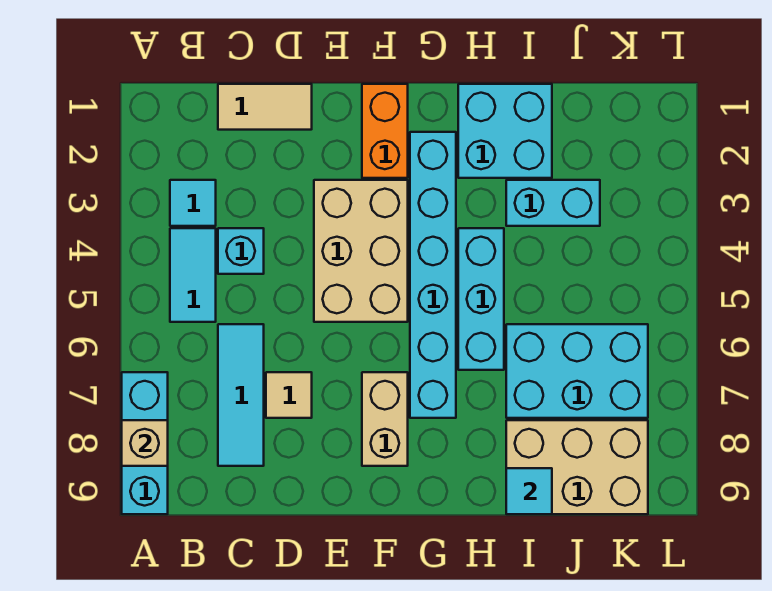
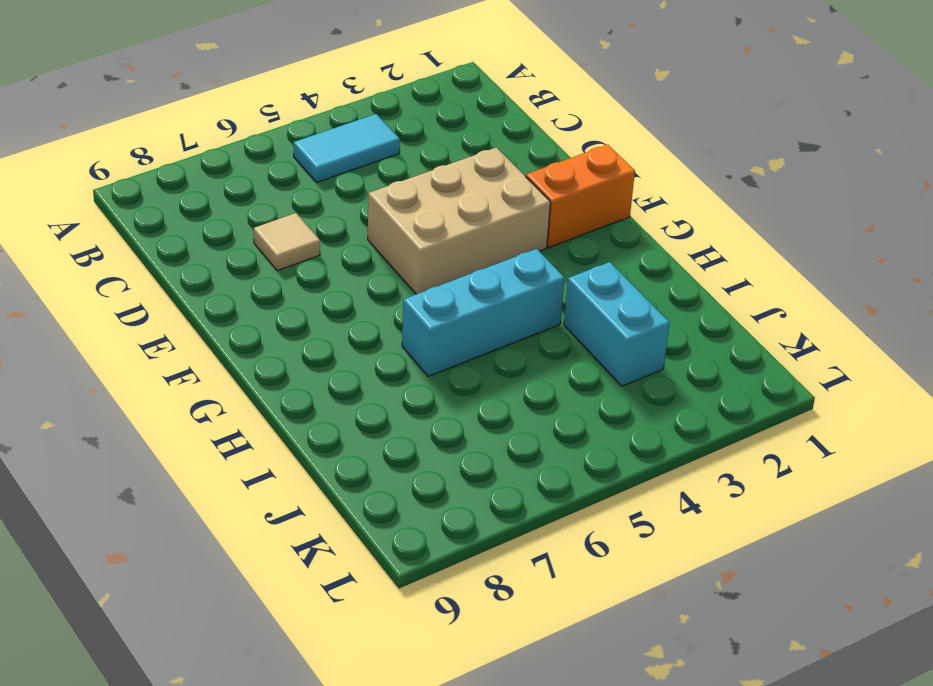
none -> cyan 1x3 brick [122,372,168,514]
none -> cyan 1x1 tile [170,180,216,226]
none -> tan 1x2 tile [218,84,312,130]

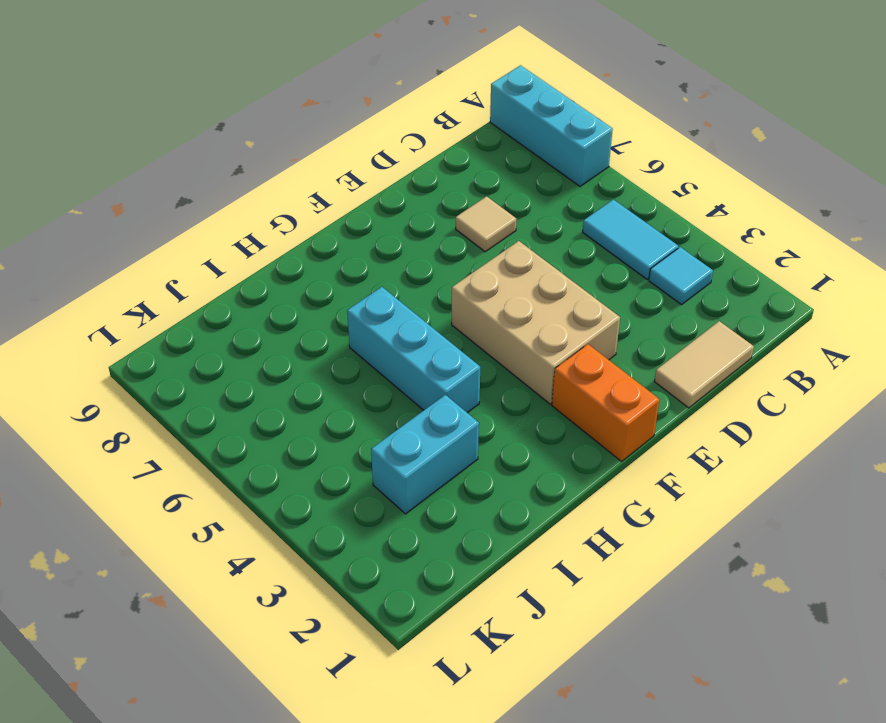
none -> cyan 1x1 brick [218,228,264,274]
none -> cyan 1x3 tile [218,324,264,466]
none -> tan 1x2 brick [362,372,408,466]

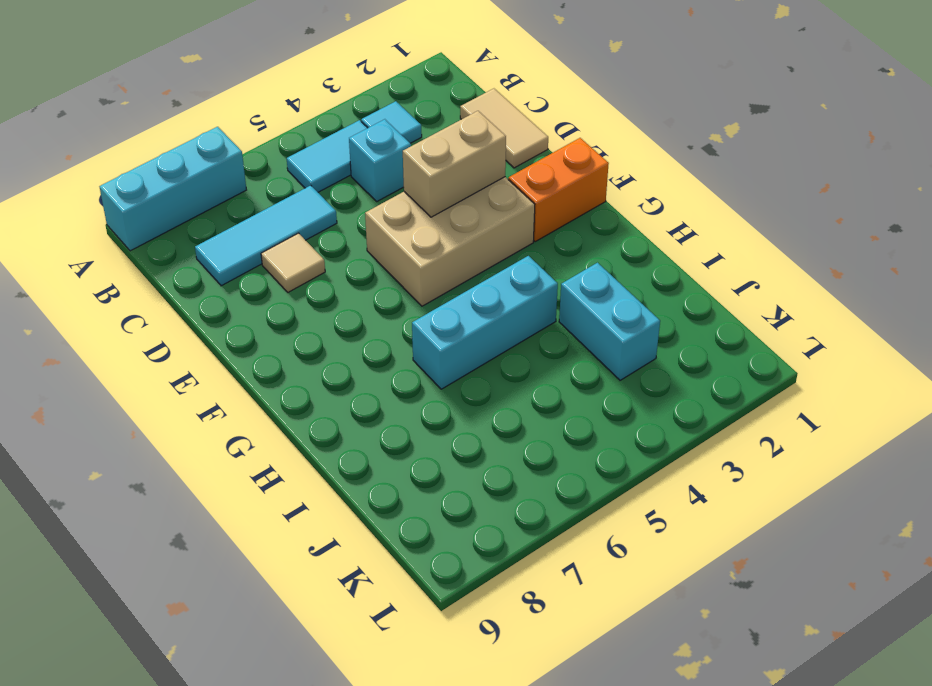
tan 1x2 brick [403,111,506,217] -> tan 1x2 brick moved to [362,372,408,466]
none -> cyan 1x6 brick [410,132,456,418]
none -> cyan 2x2 brick [458,84,552,178]
none -> cyan 2x3 brick [506,324,648,418]

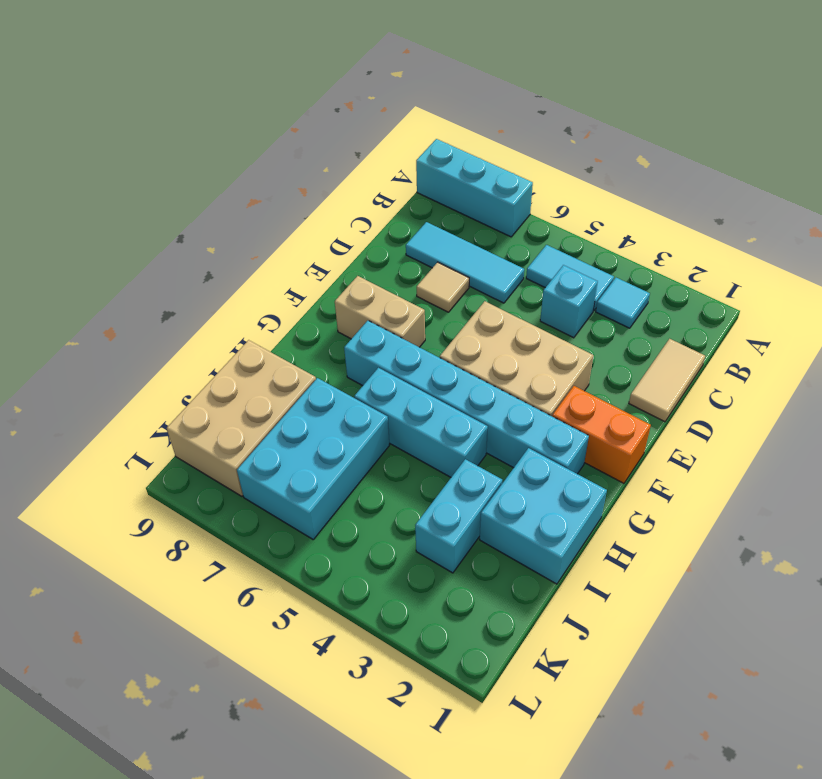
none -> tan 1x1 brick [122,420,168,466]
none -> cyan 1x1 tile [506,468,552,514]

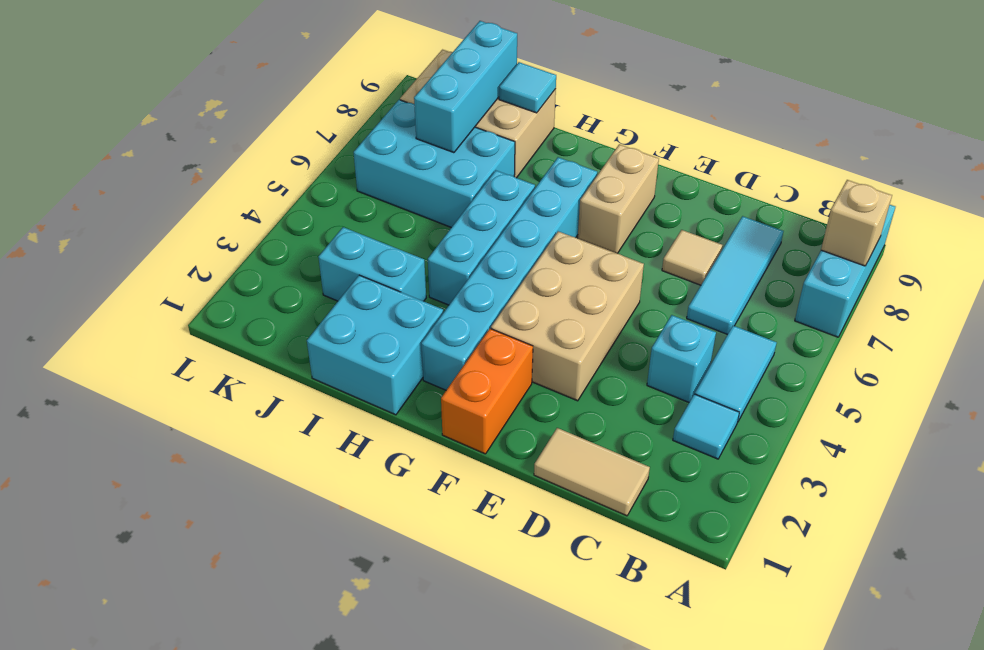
cyan 1x3 brick [414,21,517,153] -> none

